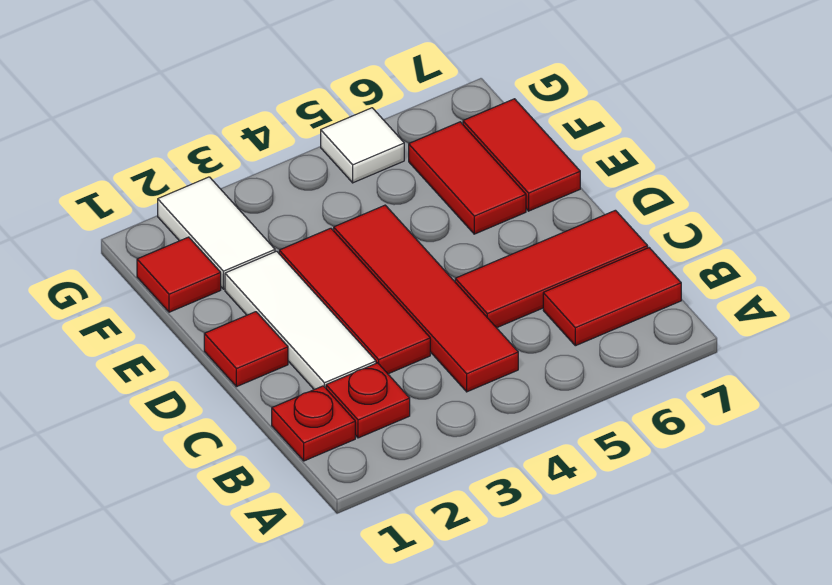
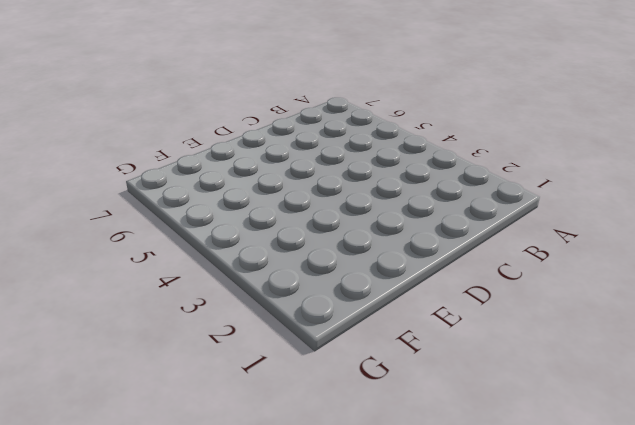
none -> red 1x1 plate [272,386,355,461]
none -> red 1x1 plate [326,363,410,438]
none -> red 1x4 tile [334,205,518,392]

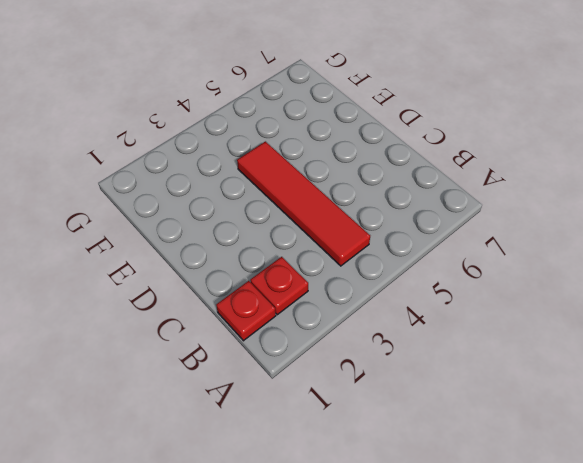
none -> red 1x2 tile [543,248,681,346]
none -> white 1x3 tile [225,251,376,390]
none -> red 1x3 tile [279,228,430,374]

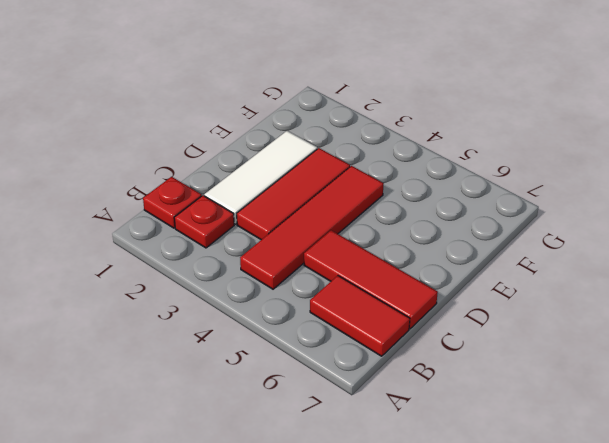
none -> red 1x1 tile [204,312,288,387]
none -> red 1x2 tile [409,122,526,234]
none -> red 1x2 tile [463,99,580,211]

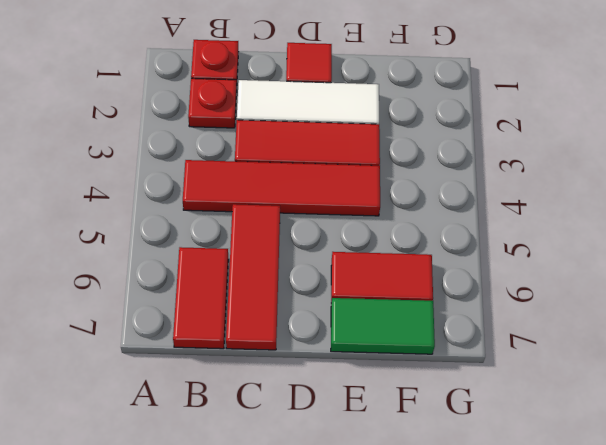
green 1x2 tile [331,298,435,354] -> red 1x2 tile [463,99,580,211]
none -> red 1x1 tile [137,237,221,312]
none -> white 1x2 tile [158,177,275,289]
none -> white 1x1 tile [321,108,404,183]

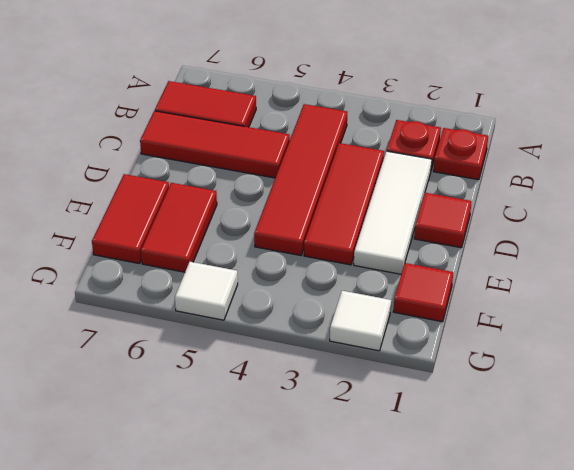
white 1x1 tile [330,291,391,351] -> white 1x2 tile [158,177,275,289]

